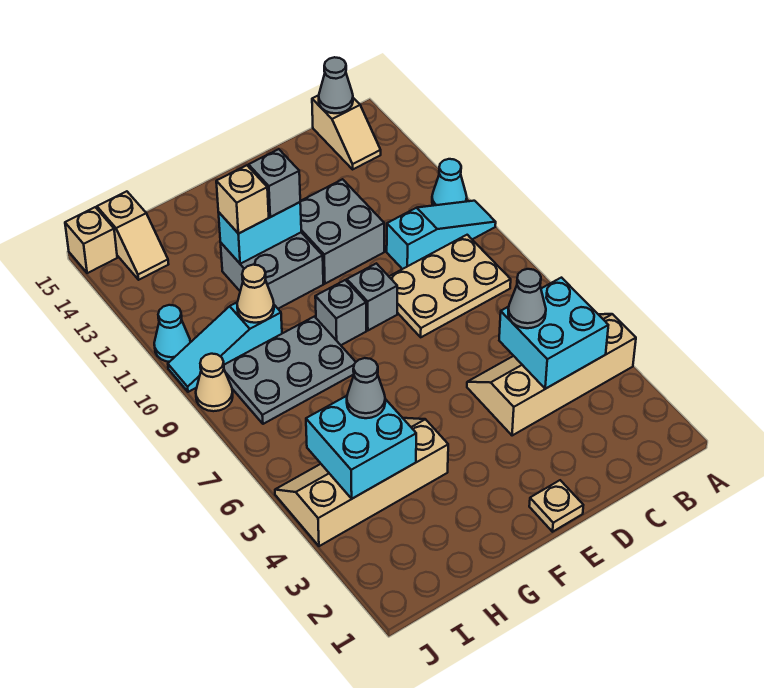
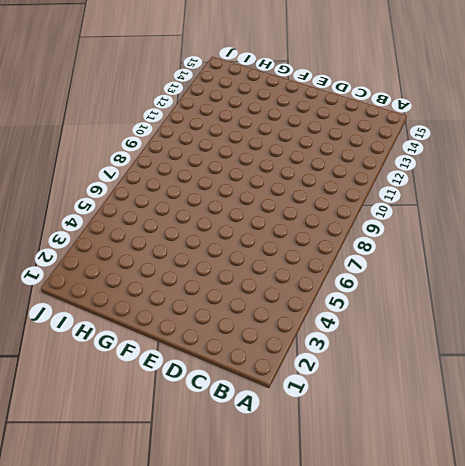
none -> tan 2x4 slope [467,314,636,436]
none -> cyan 1x3 slope [387,201,496,269]
none -> cyan 1x1 cone [432,159,467,206]

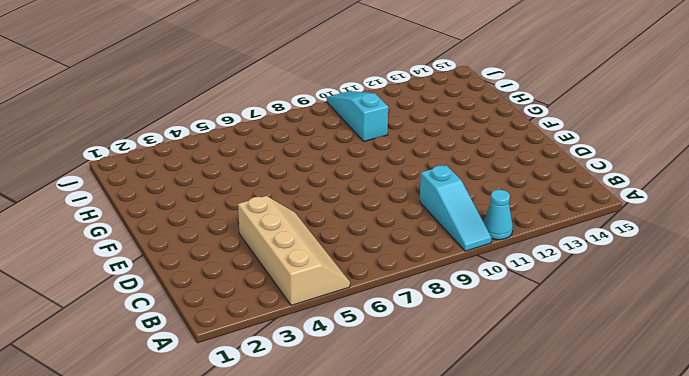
none -> tan 2x3 plate [389,235,511,337]
none -> tan 1x2 slope [312,95,381,169]
none -> grey 2x2 brick [300,179,384,284]

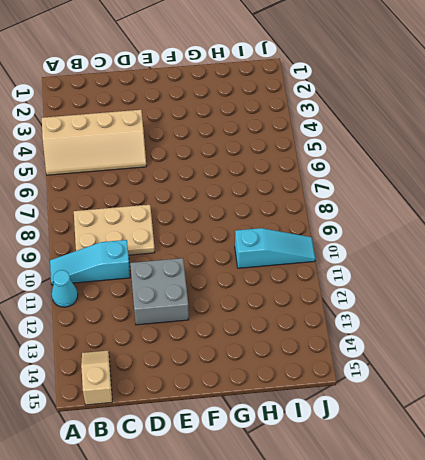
none -> tan 1x1 plate [529,480,583,532]
none -> grey 1x1 brick [347,263,397,330]
none -> grey 1x1 brick [315,280,366,345]

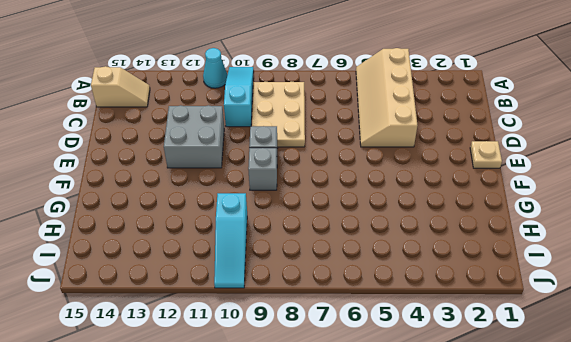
none -> grey 2x2 brick [221,232,323,309]
none -> tan 2x4 slope [275,418,448,546]
none -> grey 2x3 plate [224,317,356,424]

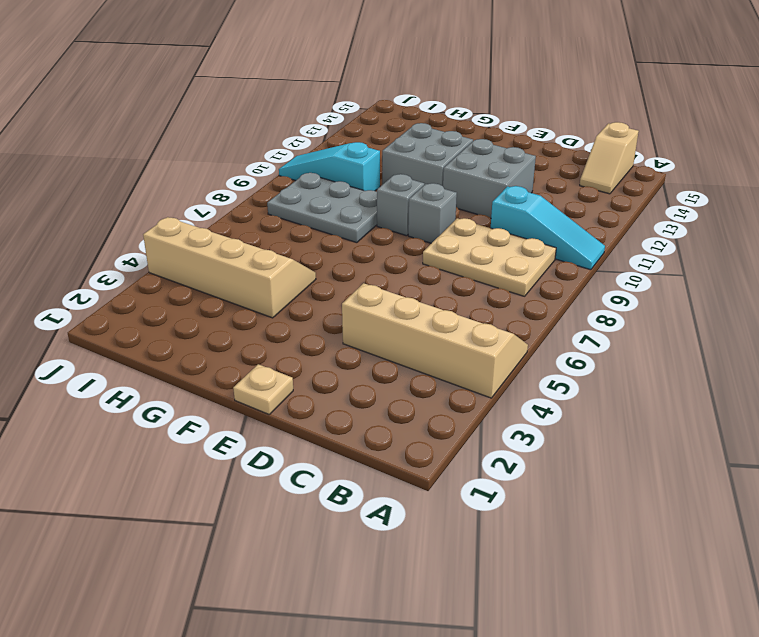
none -> cyan 1x1 cone [432,159,467,206]
none -> tan 1x2 slope [97,191,169,280]
none -> tan 1x1 cone [196,354,233,411]

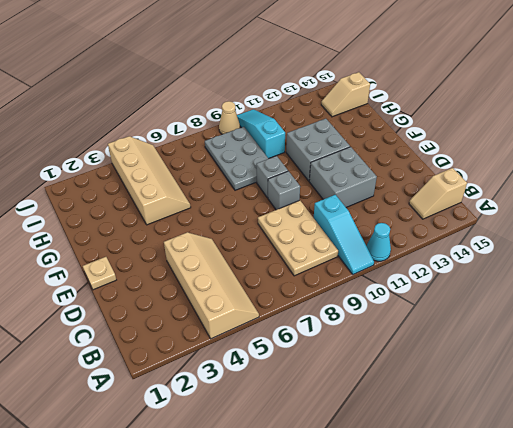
none -> cyan 1x1 cone [154,305,190,362]
none -> tan 1x1 brick [65,207,117,273]
none -> cyan 2x2 brick [499,278,608,389]

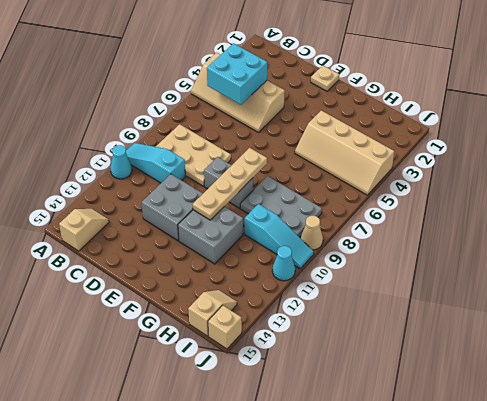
tan 1x4 plate [193,148,267,220] -> none
none -> grey 1x1 cone [319,57,353,113]
none -> cyan 1x2 brick [218,202,301,264]
none -> cyan 2x2 brick [306,396,416,499]

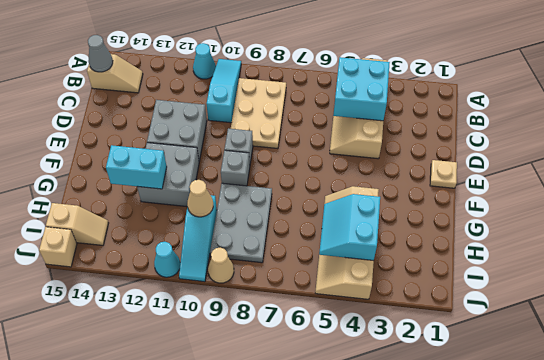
cyan 1x2 brick [106,145,167,189] -> cyan 1x2 brick turned to [218,202,301,264]
cyan 2x2 slope [319,194,380,261] -> cyan 2x2 brick [306,396,416,499]
none -> grey 1x1 cone [508,269,546,328]
none -> grey 1x1 brick [249,149,300,217]
none -> tan 1x1 brick [216,165,269,234]

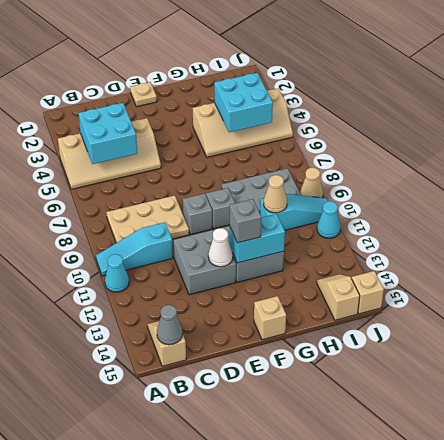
white 1x1 cone [208,228,233,267] -> none
tan 1x1 brick [254,296,286,340] -> tan 1x1 brick moved to [216,165,269,234]
none -> grey 1x1 cone [508,269,546,328]
none -> grey 1x1 cone [347,358,385,418]

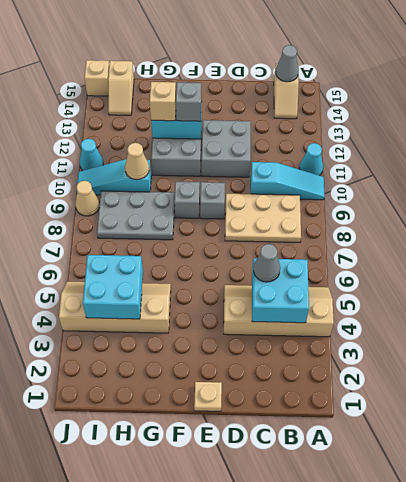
none -> grey 1x1 cone [347,358,385,418]

